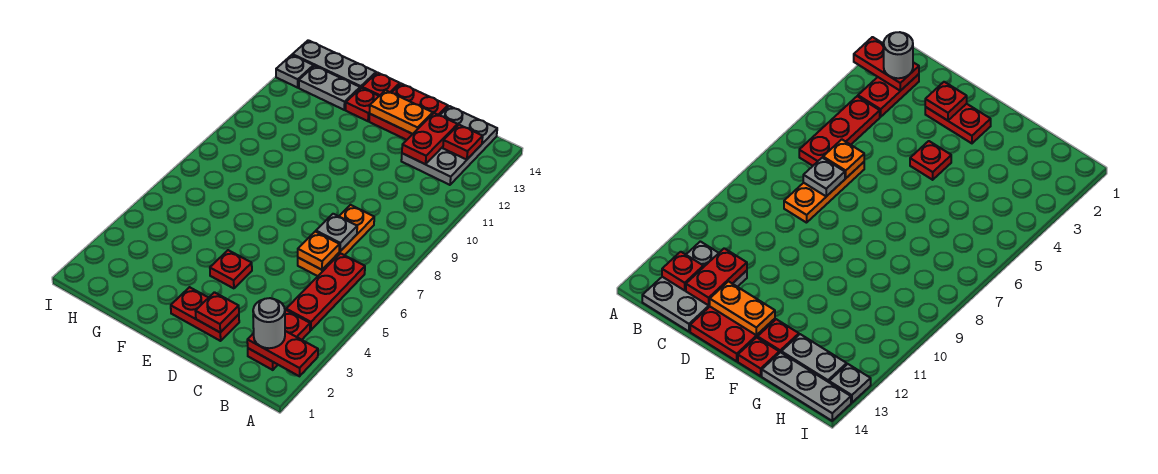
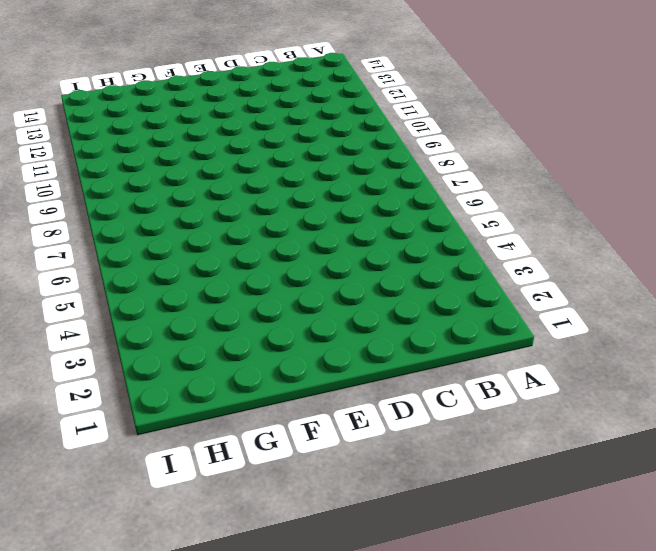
none -> red 1x2 plate [248,310,310,370]
none -> red 1x3 plate [286,253,365,330]
none -> grey 2x3 plate [401,106,497,185]

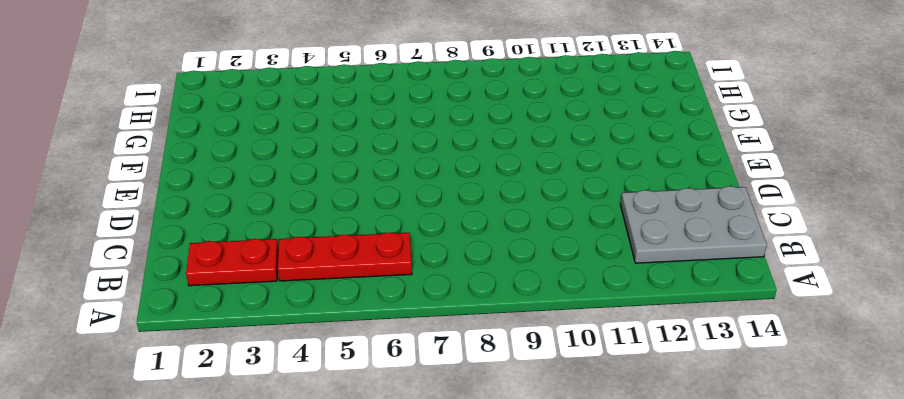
none -> orange 1x3 plate [298,205,374,276]
none -> red 1x2 plate [171,287,239,341]
none -> red 2x2 plate [369,84,448,140]

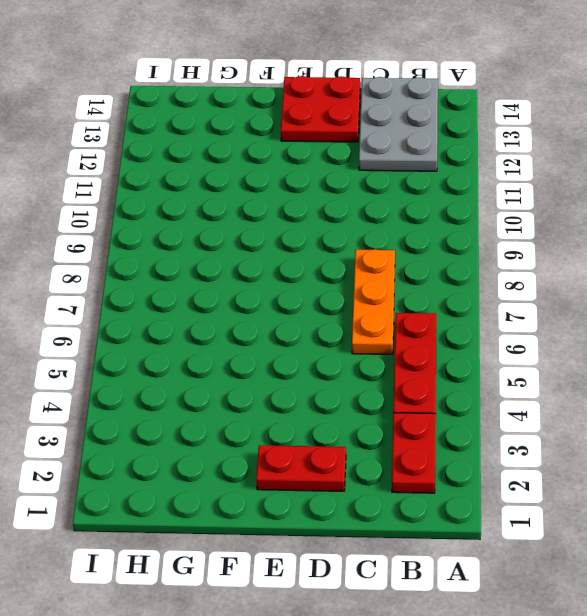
none -> red 1x1 plate [210,250,252,288]
none -> red 1x1 plate [346,88,379,121]
none -> red 1x1 plate [362,73,400,96]

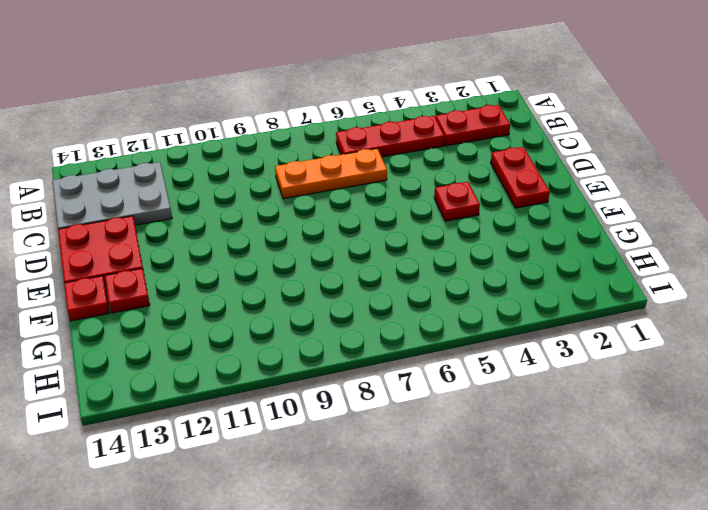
none -> grey 1x2 plate [299,66,360,110]
none -> grey 1x3 plate [292,40,376,88]
none -> grey 1x1 plate [276,55,314,88]

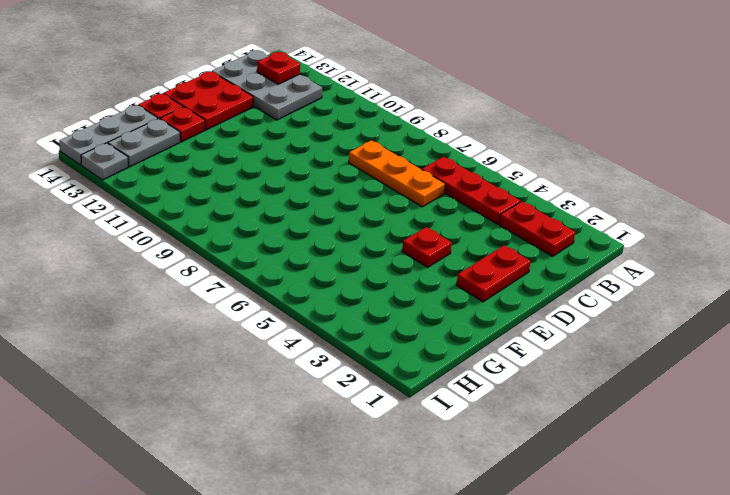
none -> red 1x2 plate [247,331,318,376]
none -> orange 1x1 plate [298,232,339,270]
none -> grey 1x1 plate [316,214,357,251]

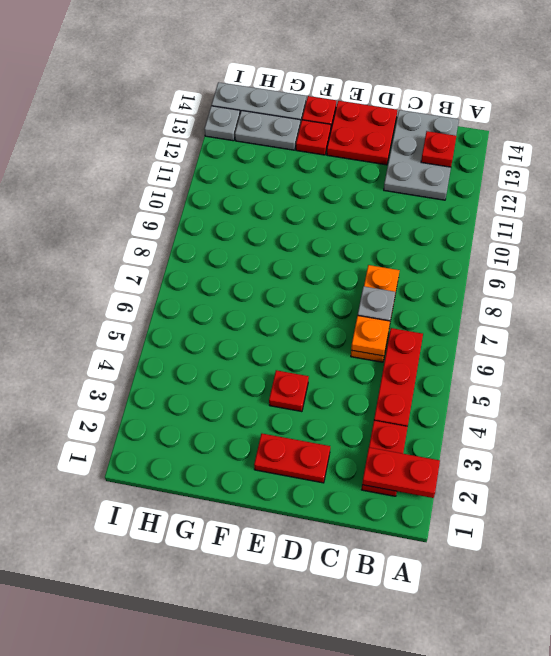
none -> red 1x2 plate [402,113,458,164]
none -> red 1x1 plate [196,292,239,332]
none -> orange 1x2 plate [370,90,433,134]

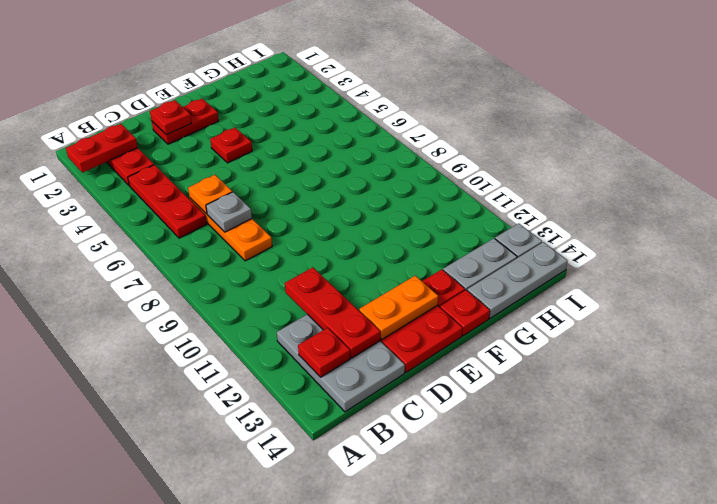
red 1x3 plate [285,267,380,358] -> red 1x2 plate [402,113,458,164]
none -> grey 1x1 round brick [253,298,285,348]

